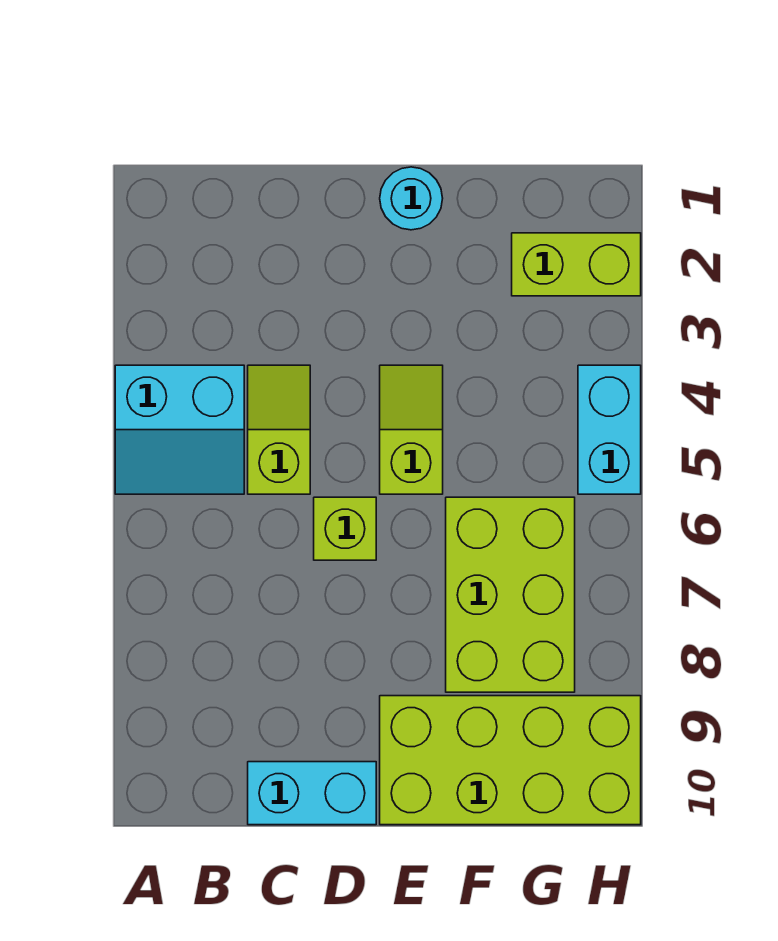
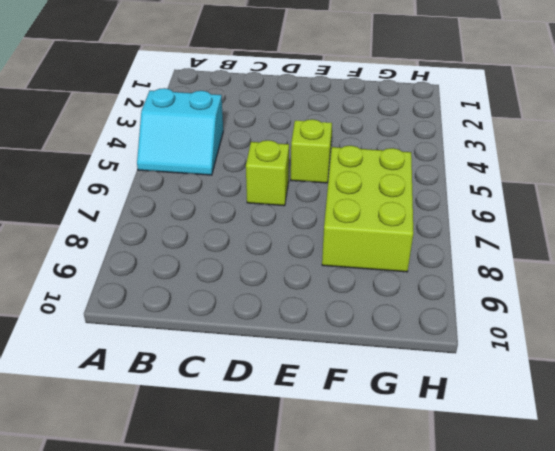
none -> lime 1x2 slope [248,365,310,494]
none -> cyan 1x2 brick [248,762,376,825]

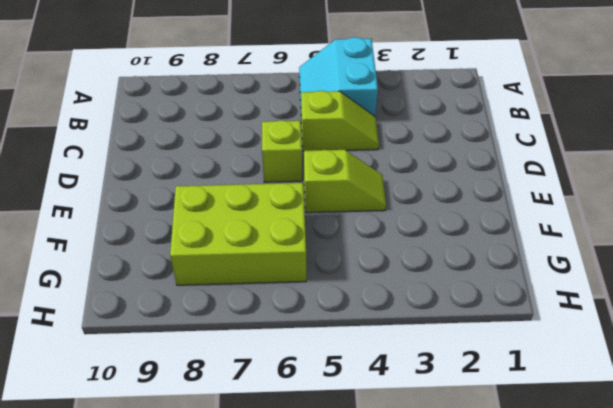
none -> cyan 1x2 brick [248,762,376,825]
none -> cyan 1x1 round brick [380,167,443,230]

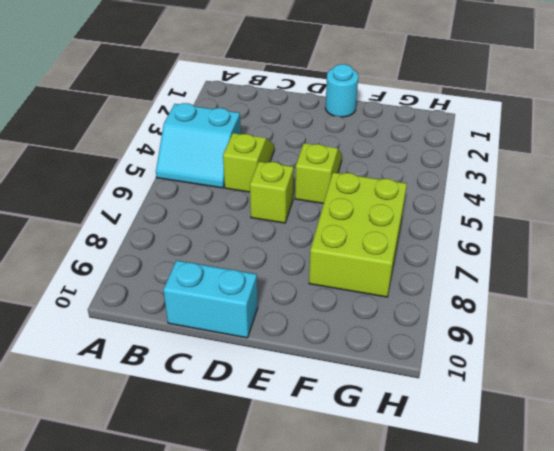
none -> lime 2x4 brick [380,696,641,825]
none -> lime 1x2 brick [512,233,641,296]

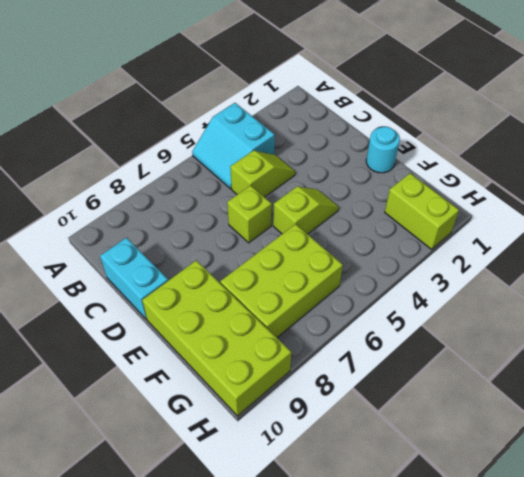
none -> cyan 1x2 brick [578,365,641,494]

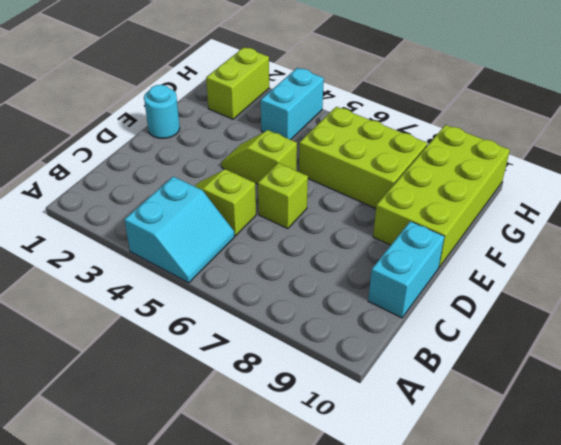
cyan 1x2 brick [261,68,324,140] -> cyan 1x2 brick turned to [578,365,641,494]

